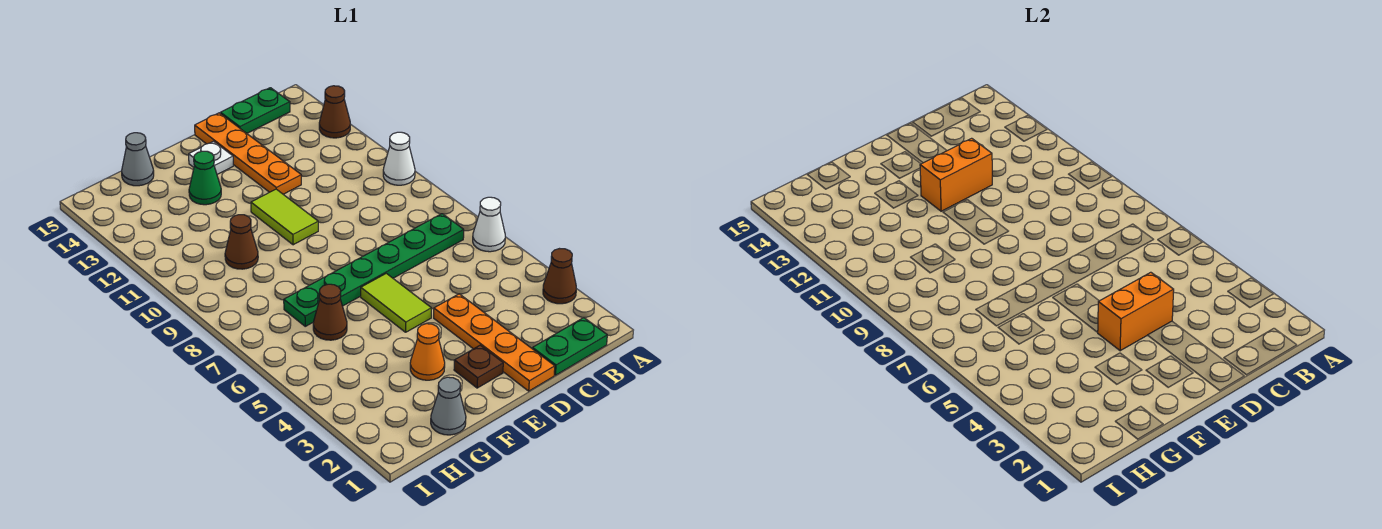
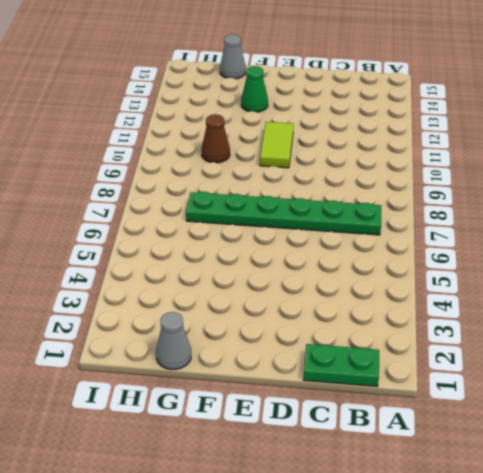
none -> brown 1x1 cone [543,249,576,304]
none -> white 1x1 cone [473,197,505,252]
none -> white 1x1 cone [383,132,415,185]

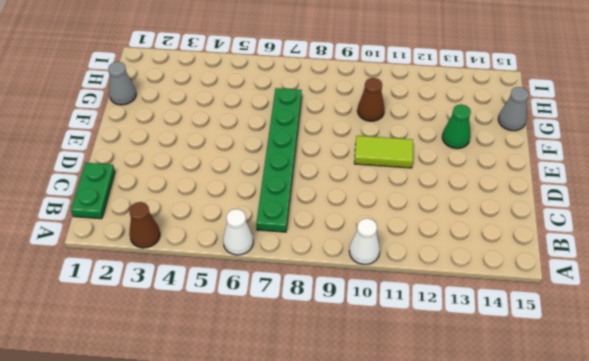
none -> brown 1x1 cone [319,86,350,138]
none -> green 1x2 plate [221,88,290,133]
none -> orange 1x4 plate [434,294,555,391]

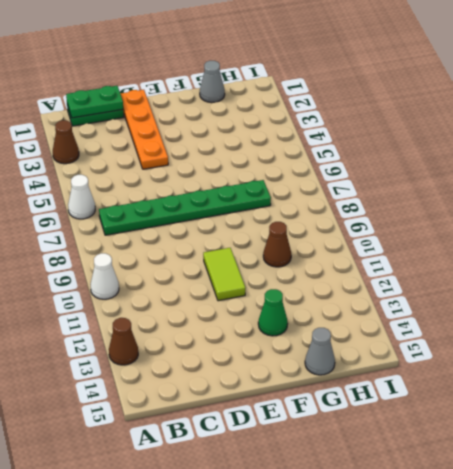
green 1x2 plate [66,86,123,118] -> green 1x2 plate moved to [221,88,290,133]
none -> orange 1x4 plate [195,113,301,194]
none -> brown 1x1 plate [454,345,503,388]
none -> lime 1x2 tile [361,273,431,332]

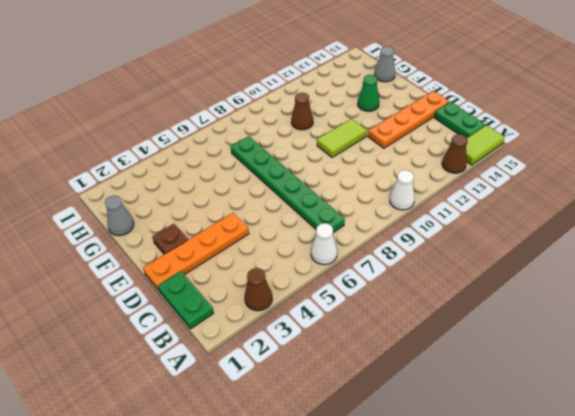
lime 1x2 tile [466,125,505,165] -> lime 1x2 tile moved to [361,273,431,332]
none -> white 1x1 plate [189,141,233,174]
none -> orange 1x1 cone [410,324,445,380]
none -> brown 1x1 cone [313,284,347,340]

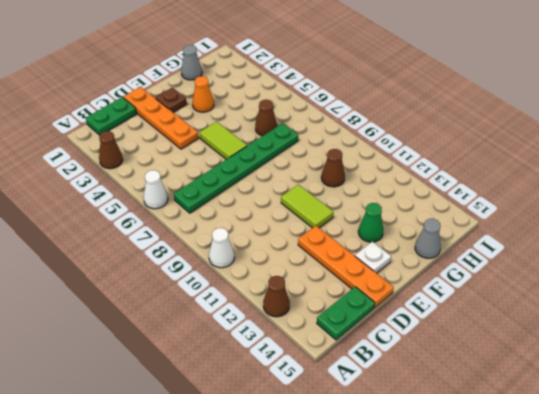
none -> orange 1x2 brick [1097,272,1174,351]
none -> orange 1x2 brick [920,138,992,211]

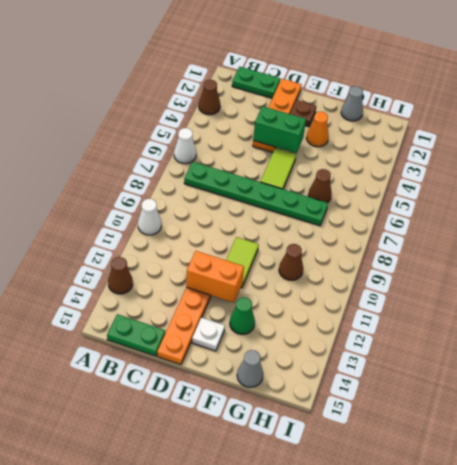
green 1x2 brick [253,106,306,153] -> orange 1x2 brick [1097,272,1174,351]

